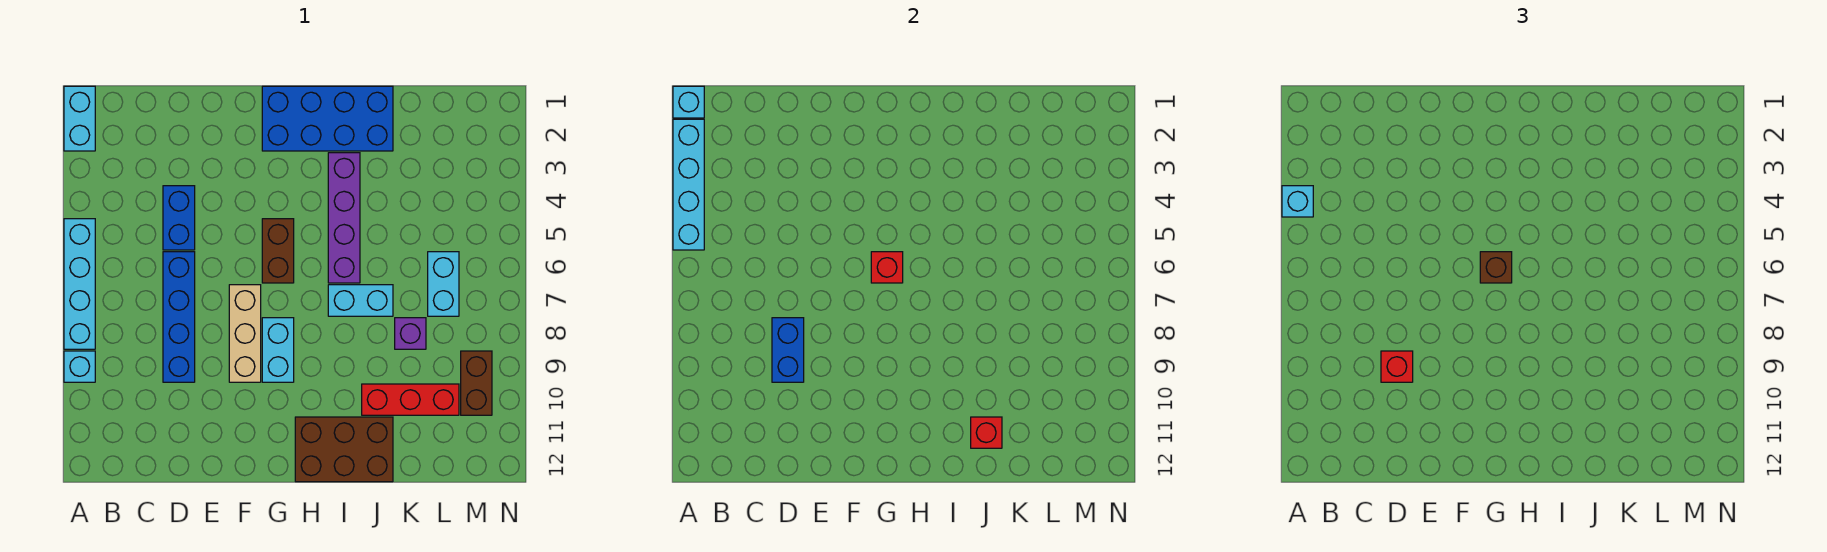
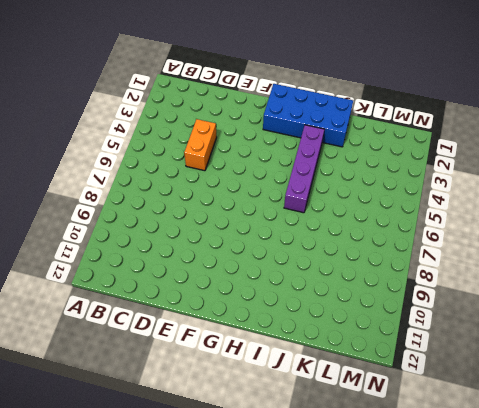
orange 1x2 brick [184,119,217,171] -> blue 1x2 brick [163,186,195,250]
none -> cyan 1x2 brick [64,86,95,151]
none -> cyan 1x4 brick [64,219,95,349]
none -> cyan 1x1 brick [64,351,95,382]

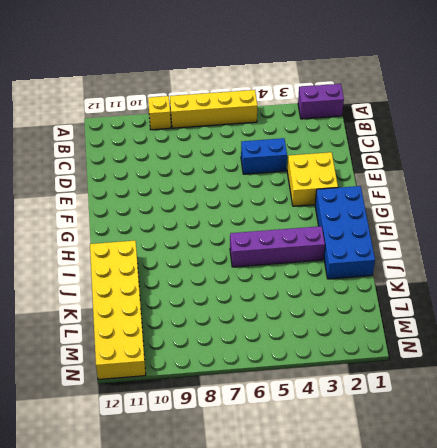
purple 1x2 brick [298,84,344,119] -> cyan 1x2 brick [64,86,95,151]
yellow 1x4 brick [170,90,257,128] -> cyan 1x4 brick [64,219,95,349]
yellow 1x1 brick [148,96,171,130] -> cyan 1x1 brick [64,351,95,382]
yellow 2x2 brick [287,152,338,206] -> none
yellow 2x6 brick [90,241,146,380] -> brown 2x3 brick [295,417,393,482]
none -> blue 1x4 brick [163,252,195,382]
none -> tan 1x3 brick [229,285,261,382]
none -> brown 1x2 brick [262,219,294,283]

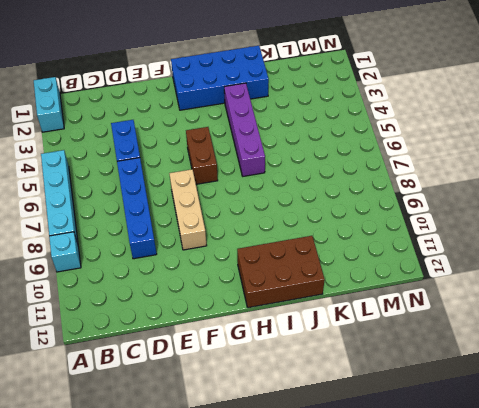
none -> cyan 1x2 brick [262,318,294,382]
none -> cyan 1x2 brick [328,285,393,316]
none -> red 1x3 brick [362,384,459,415]

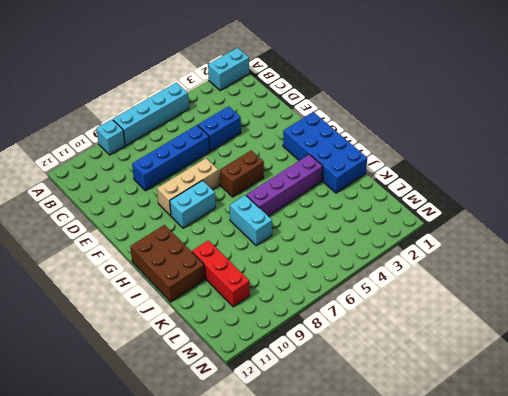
none -> purple 1x1 brick [395,318,426,349]
none -> cyan 1x2 brick [428,252,459,316]
none -> brown 1x2 brick [461,351,492,415]

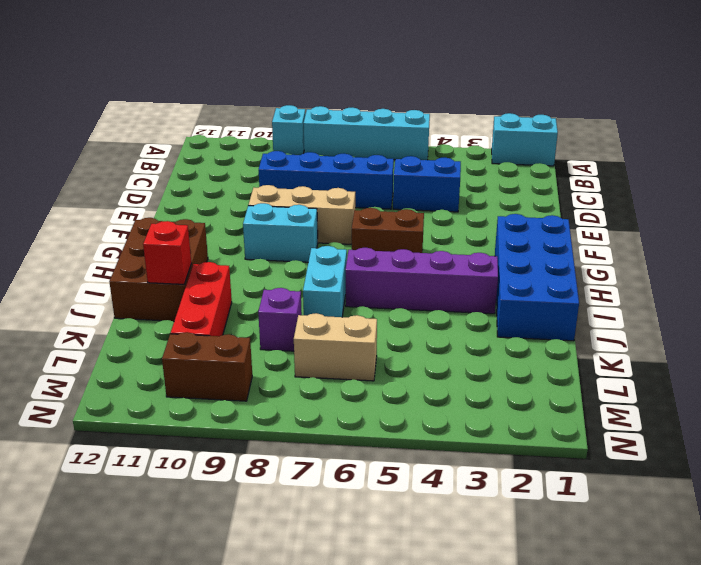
tan 1x2 brick [294,313,377,381] -> cyan 1x2 brick [428,252,459,316]
none -> cyan 1x1 brick [673,86,704,118]
none -> cyan 1x4 brick [673,119,704,250]
none -> blue 1x2 brick [772,318,804,382]

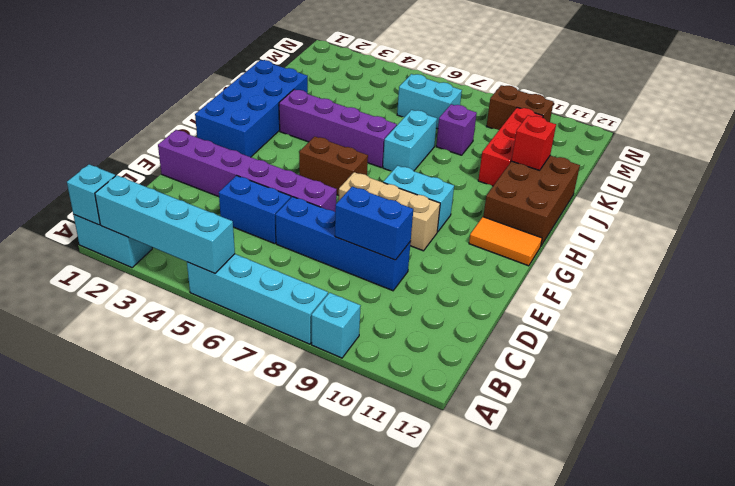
purple 1x6 brick [158,130,337,212] -> none
orange 1x2 tile [469,217,542,266] -> none
none -> red 1x1 brick [871,252,903,283]
none -> cyan 1x1 brick [1282,186,1313,217]
none -> red 1x1 brick [1381,351,1413,382]

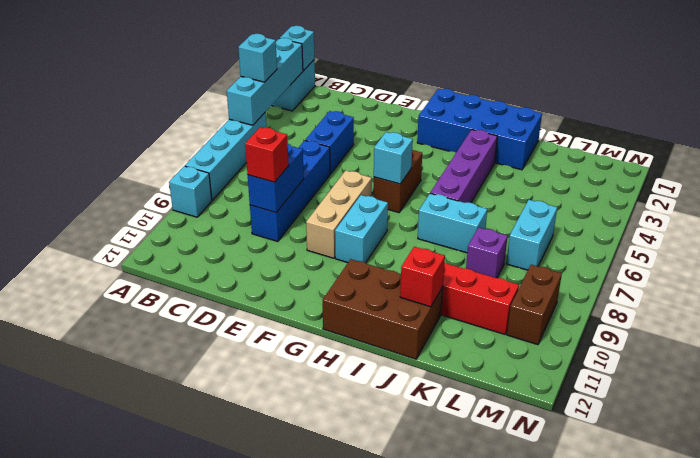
cyan 1x1 brick [374,132,413,184] -> red 1x1 brick [871,252,903,283]
none -> brown 1x1 brick [1480,252,1512,283]

